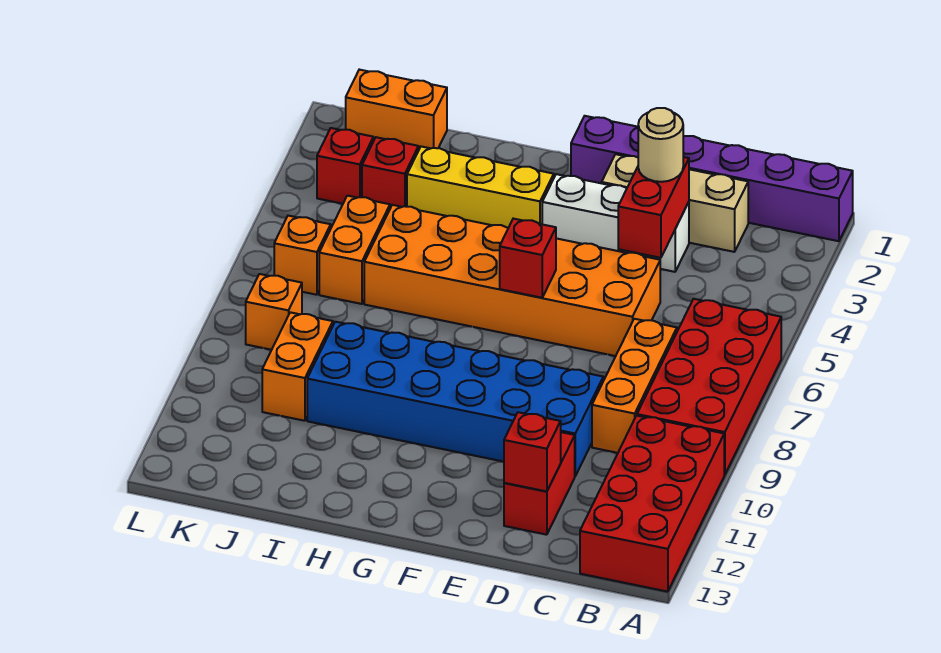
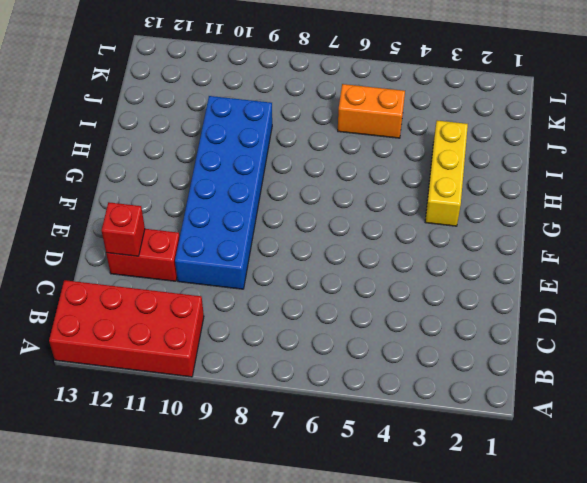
none -> purple 1x6 brick [571,116,853,241]
none -> red 2x4 brick [637,299,781,475]
none -> tan 1x3 brick [602,154,748,252]

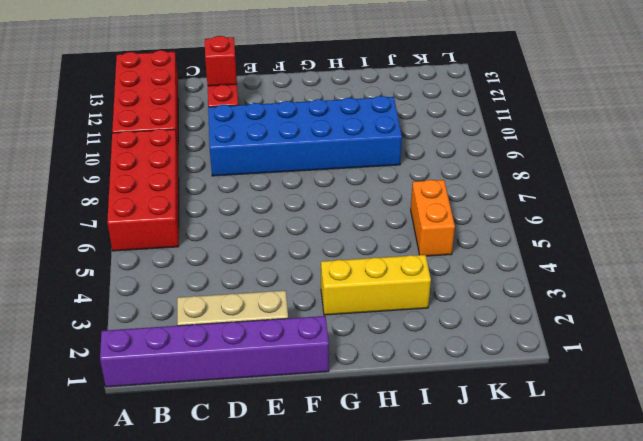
none -> orange 1x3 brick [592,319,677,453]
none -> white 1x3 brick [542,174,689,272]
none -> orange 2x6 brick [364,205,660,356]

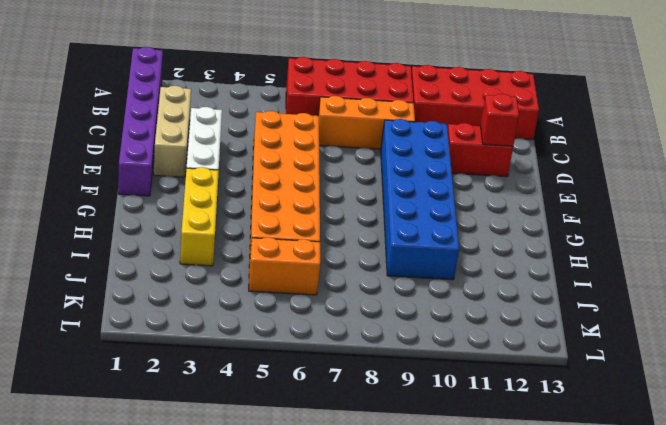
none -> orange 1x2 brick [346,70,447,149]
none -> red 1x1 brick [362,137,419,208]
none -> orange 1x2 brick [262,312,333,421]

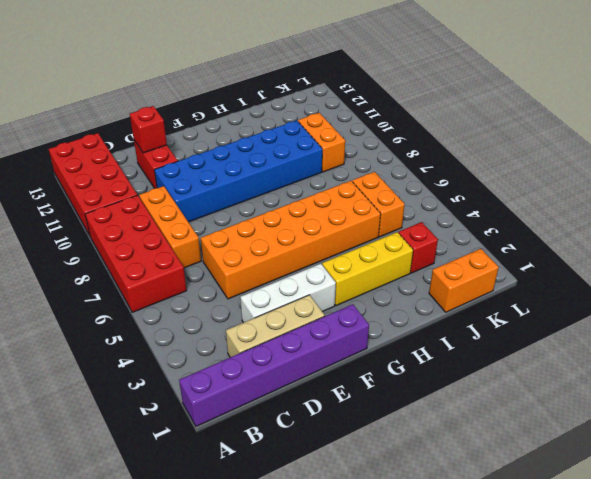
none -> red 1x1 brick [317,128,373,204]
none -> orange 1x1 brick [274,216,331,295]
none -> orange 1x1 brick [246,274,302,350]

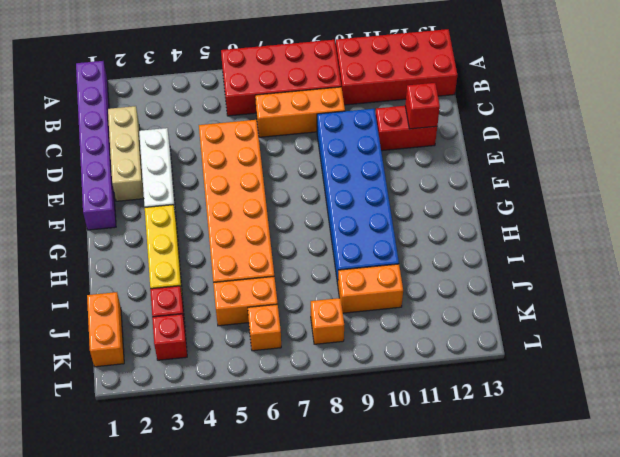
none -> red 1x2 brick [618,157,689,258]
none -> red 1x1 brick [500,219,556,298]
none -> tan 1x1 round brick [638,108,683,182]

